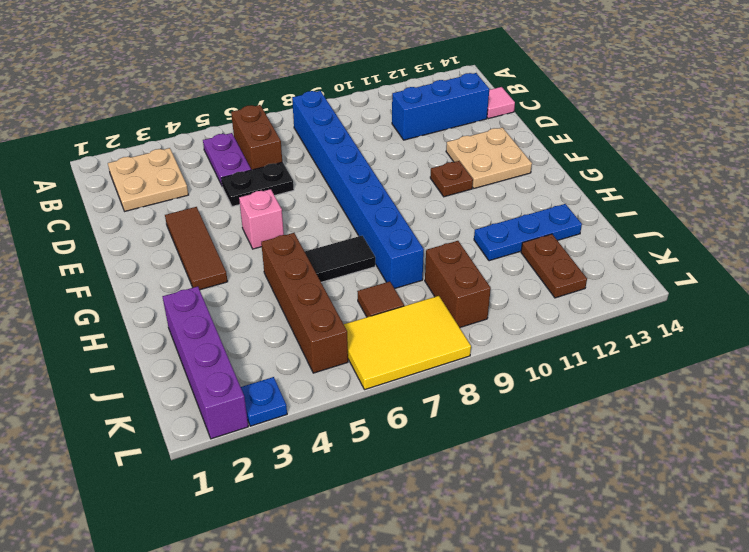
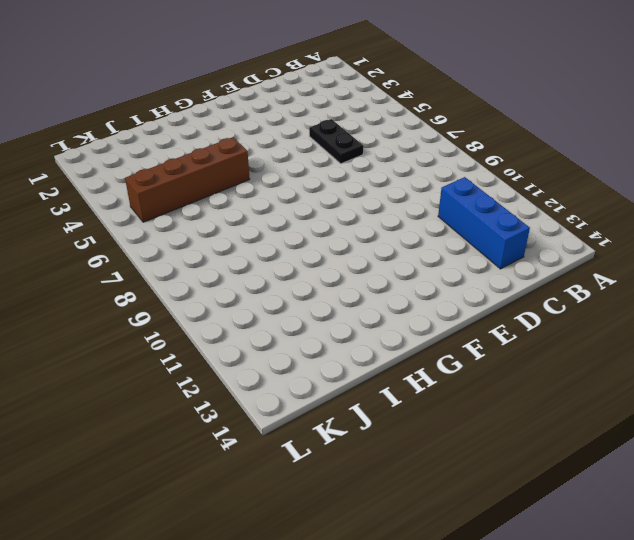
none -> tan 2x2 plate [108,148,188,211]
none -> purple 1x2 plate [203,133,251,185]
none -> brown 1x2 brick [231,105,282,170]

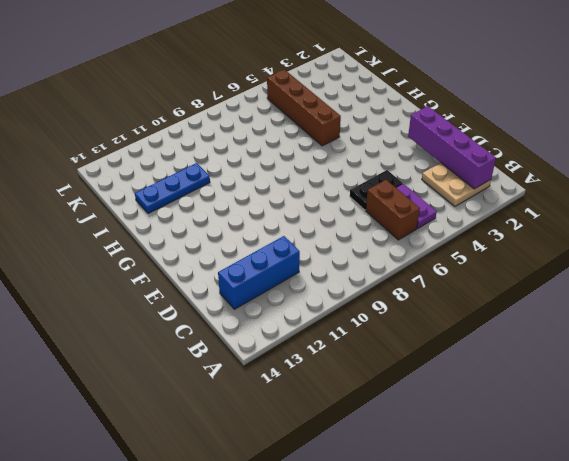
purple 1x4 brick [408,106,496,189] -> purple 1x4 brick moved to [162,286,248,439]
none -> blue 1x8 brick [292,91,424,289]
none -> pink 1x1 tile [487,87,515,119]
none -> brown 1x3 tile [165,207,228,290]

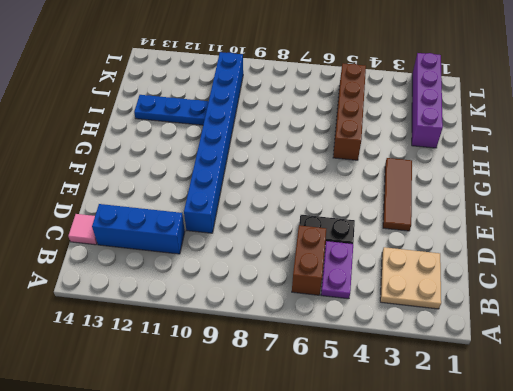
blue 1x8 brick [184,52,243,233] -> blue 1x8 brick moved to [292,91,424,289]
none -> tan 2x2 plate [446,128,532,188]
none -> pink 1x1 brick [239,189,284,249]
none -> brown 1x1 plate [430,161,473,197]

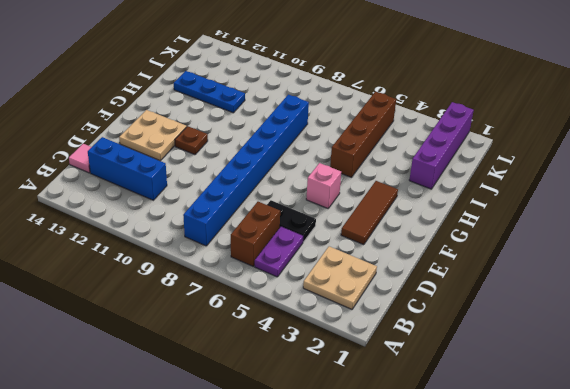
none -> black 1x2 tile [305,236,375,282]
none -> brown 1x1 tile [357,281,404,317]
none -> brown 1x2 brick [425,241,491,328]

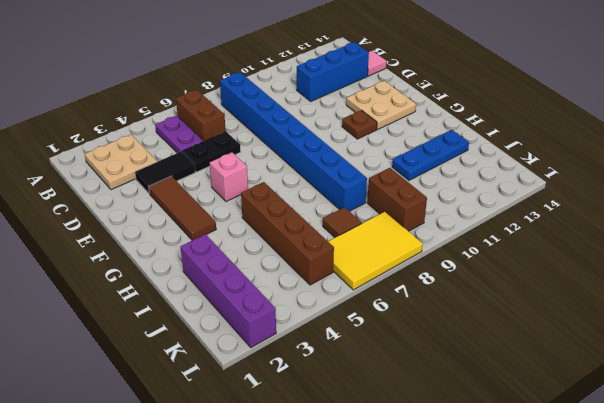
black 1x2 tile [135,152,195,193] -> black 1x2 tile moved to [305,236,375,282]
none -> brown 1x2 plate [521,234,587,298]
none -> blue 1x1 plate [241,377,287,426]

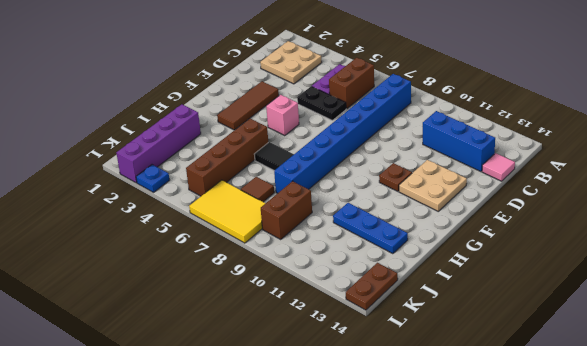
brown 1x2 plate [346,263,398,310] -> brown 1x2 plate moved to [521,234,587,298]

